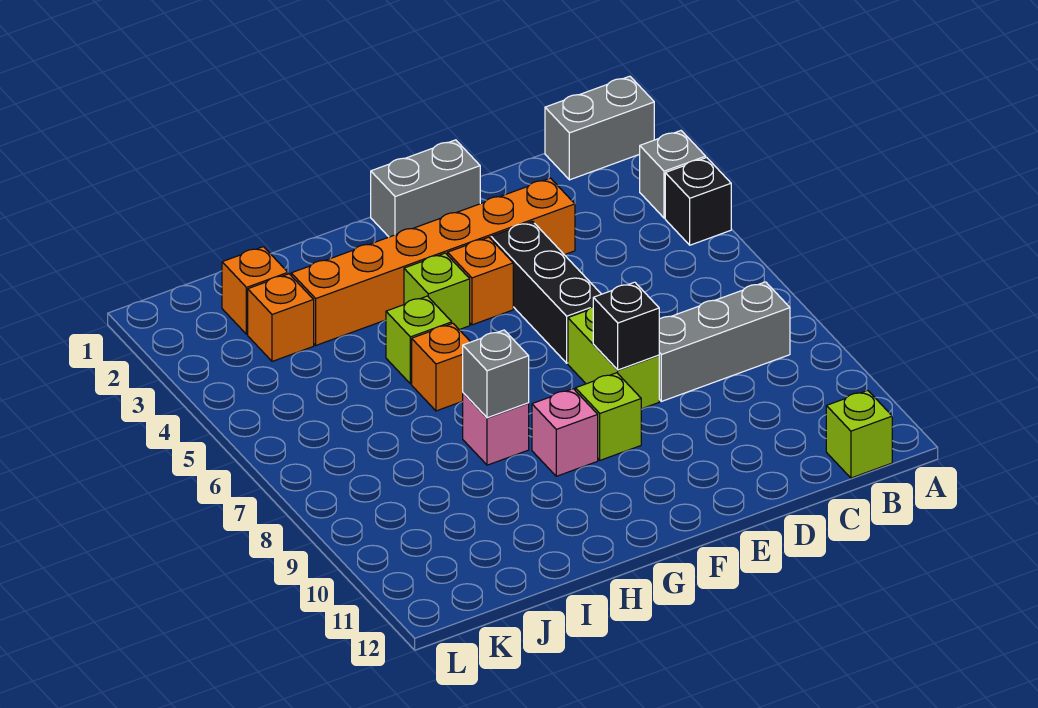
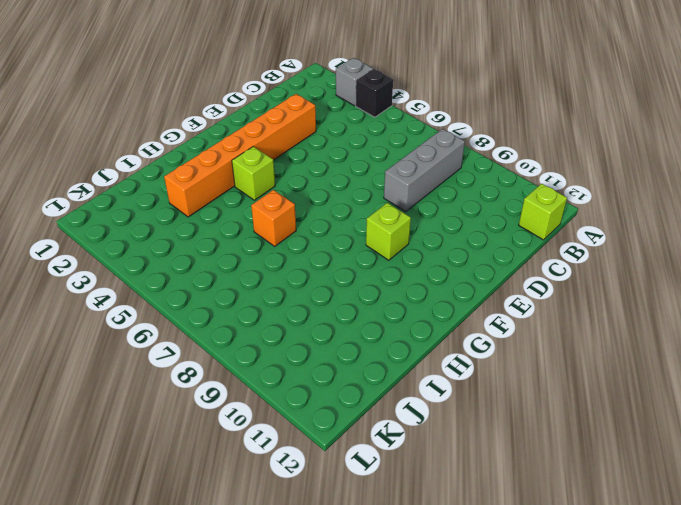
none -> grey 1x2 brick [545,76,654,180]
none -> grey 1x2 brick [371,140,480,237]
none -> black 1x3 brick [491,221,601,363]

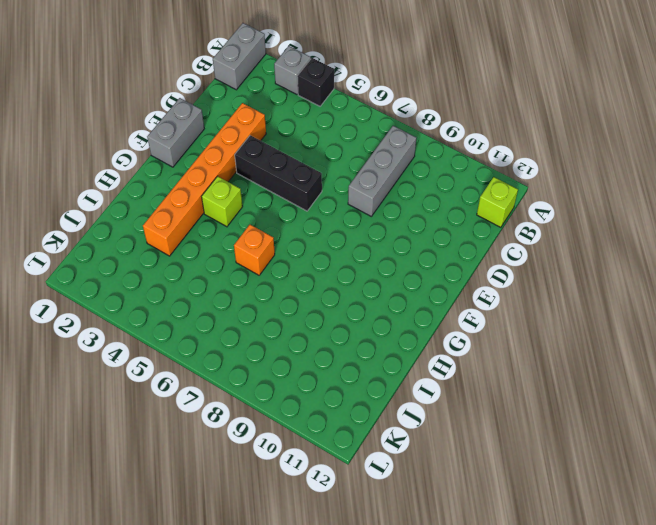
none -> lime 1x2 brick [568,307,659,409]
none -> orange 1x1 brick [448,237,513,325]
none -> lime 1x1 brick [575,373,641,460]

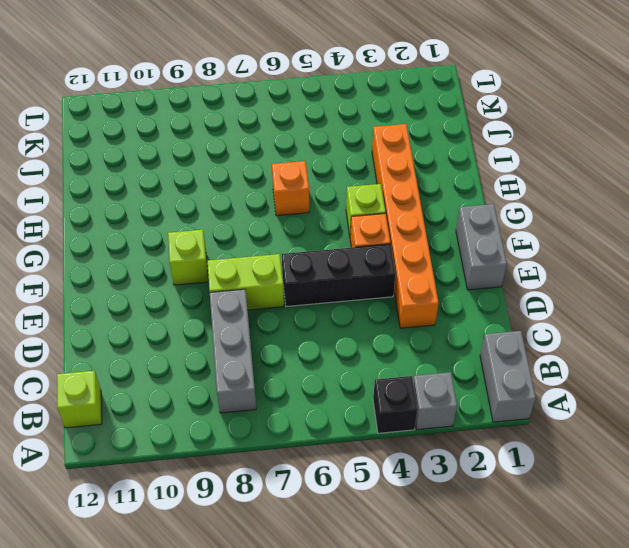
none -> pink 1x1 brick [532,389,598,476]
none -> lime 1x1 brick [386,296,452,384]
none -> pink 1x1 brick [462,393,529,465]

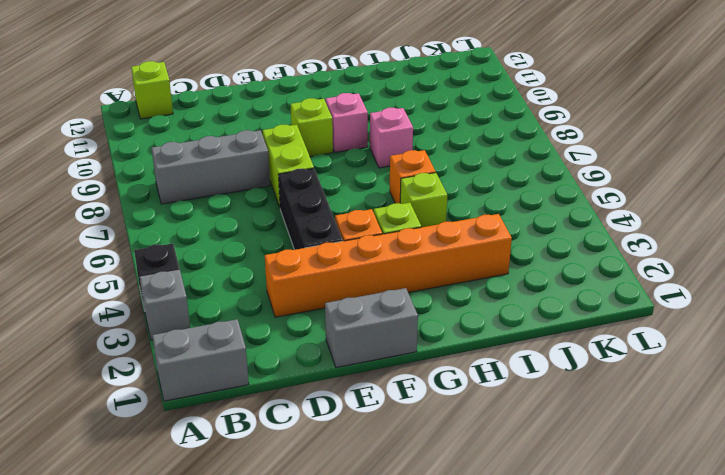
none -> orange 1x1 brick [222,247,288,334]
none -> orange 1x1 brick [248,274,314,361]
none -> black 1x1 brick [593,282,659,370]

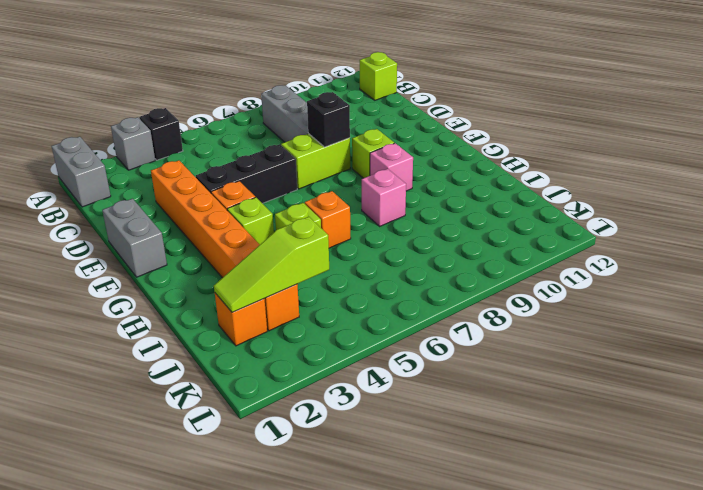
lime 1x3 slope [214,217,329,312] -> none
none -> grey 1x1 brick [463,330,529,418]

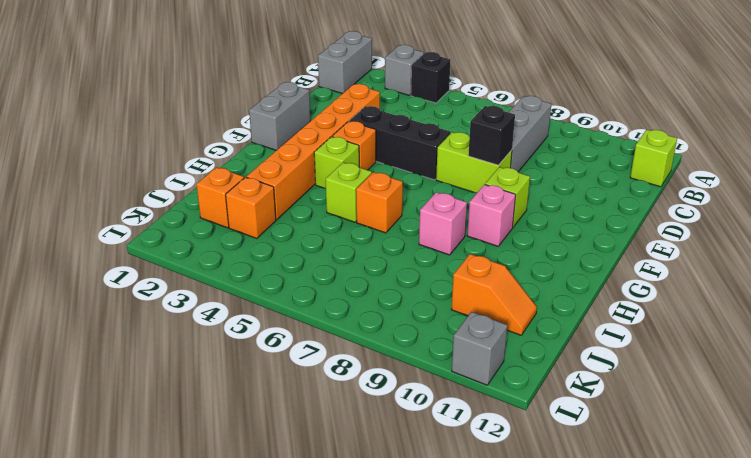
orange 1x2 slope [451,254,537,335] -> none
grey 1x1 brick [452,312,507,385] -> grey 1x1 brick moved to [463,330,529,418]

